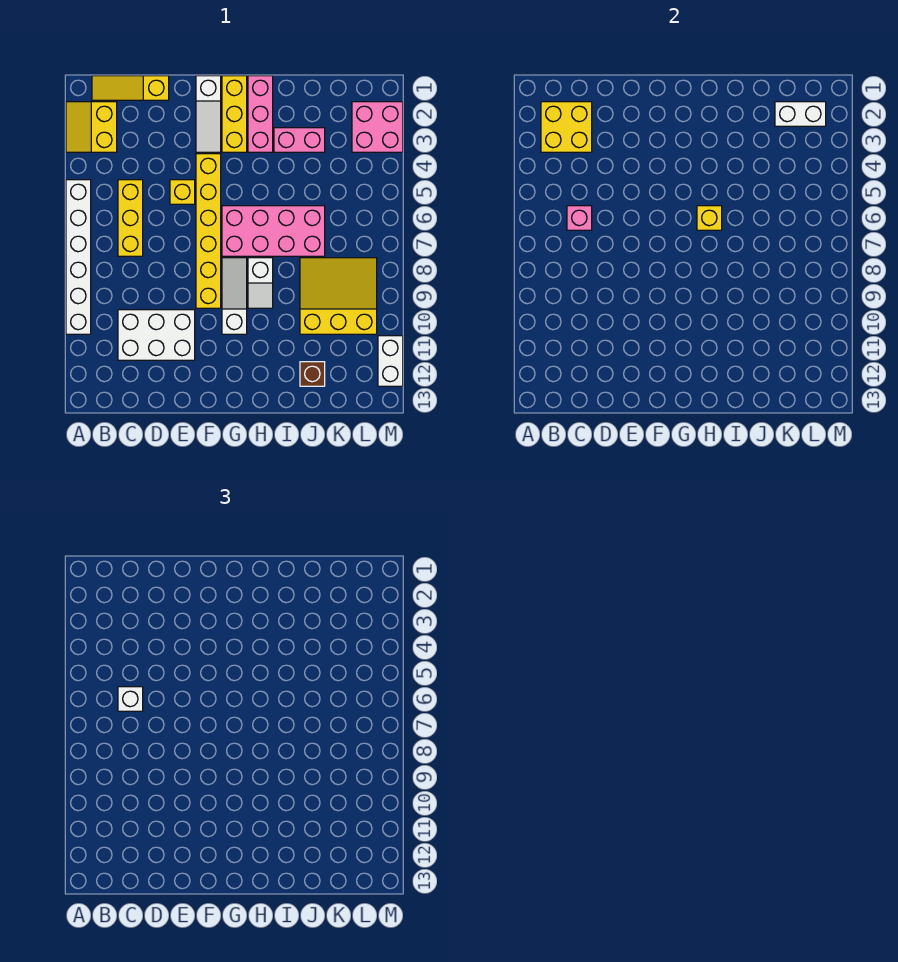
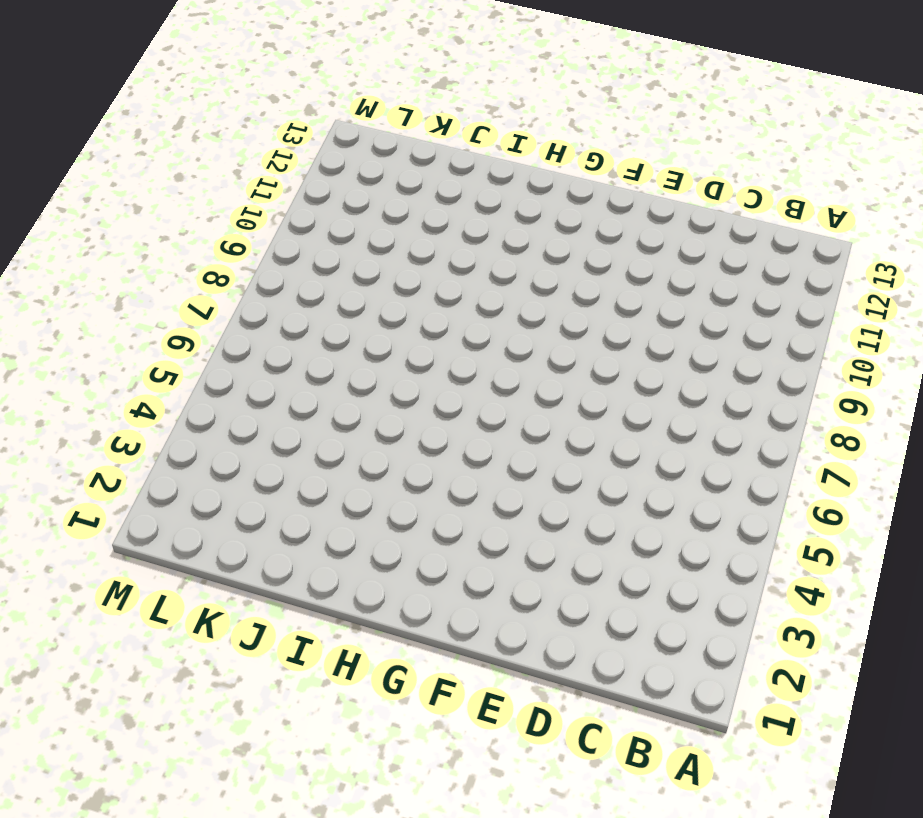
none -> yellow 2x2 slope [66,102,117,152]
none -> white 1x6 brick [66,180,91,334]
none -> yellow 1x3 slope [92,76,169,100]

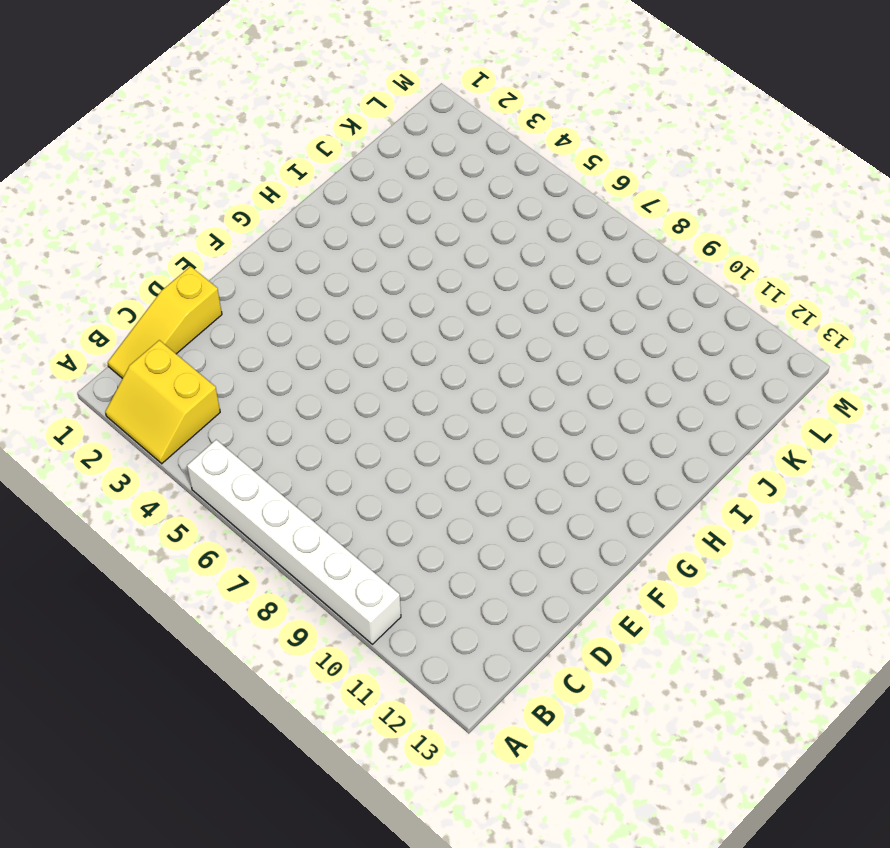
none -> yellow 1x3 brick [118,180,143,256]
none -> white 2x3 brick [118,310,195,360]
none -> yellow 1x1 brick [170,180,195,204]

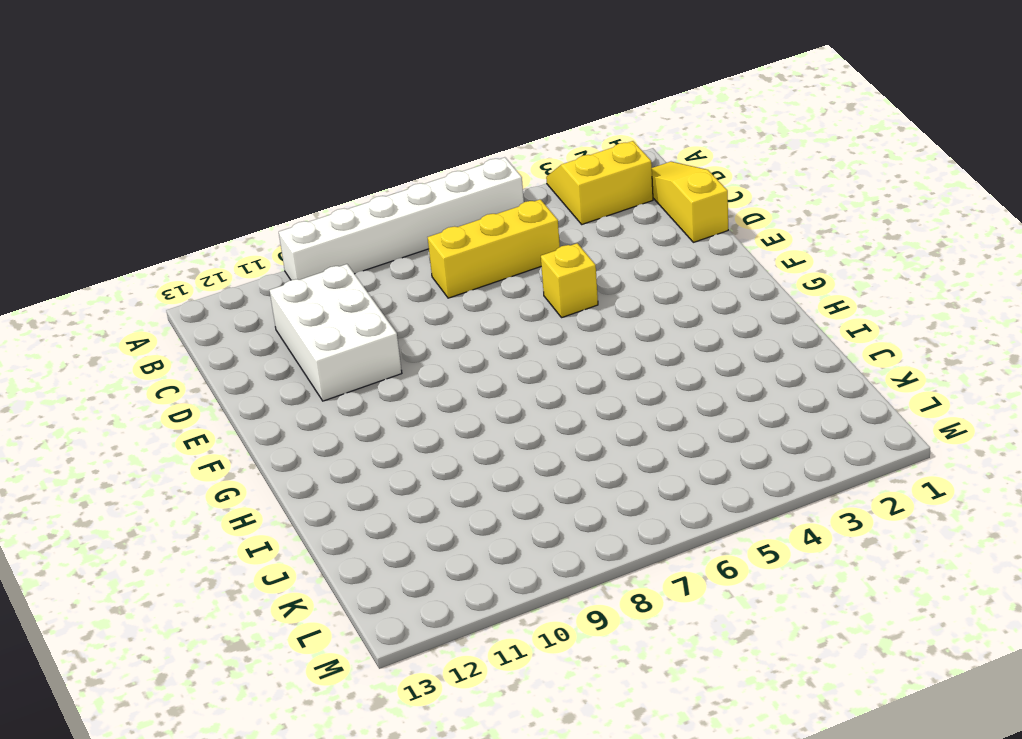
none -> white 1x3 slope [196,76,221,152]
none -> yellow 1x6 brick [196,154,221,308]
none -> yellow 1x3 brick [222,76,247,152]

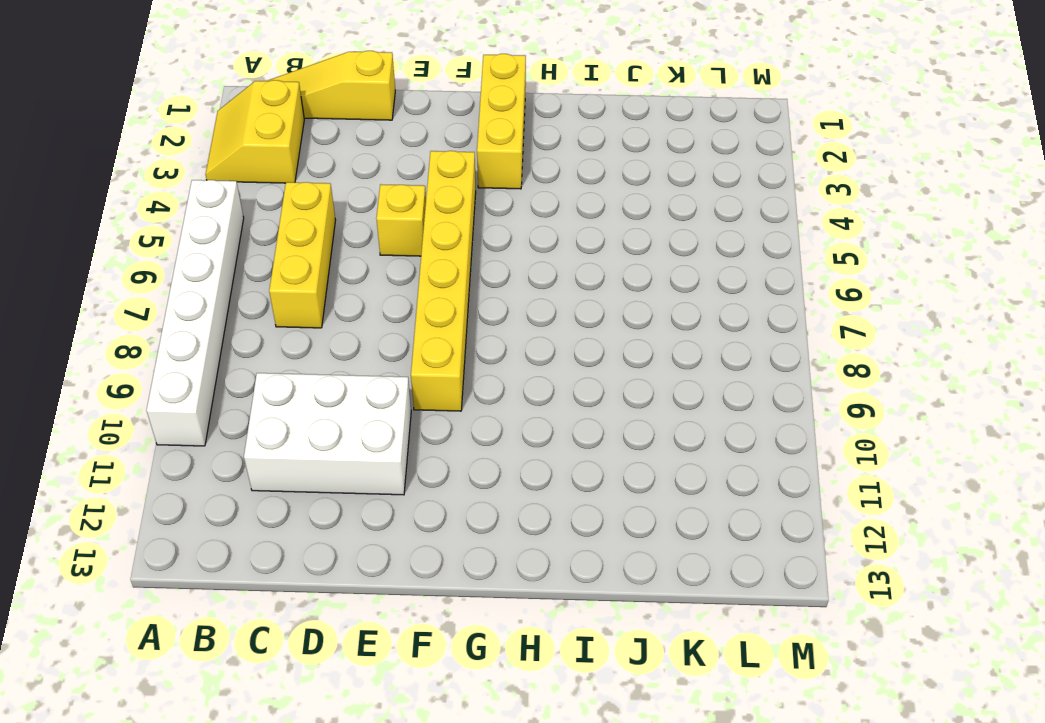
none -> white 1x3 slope [196,76,221,152]
none -> pink 2x4 brick [222,206,325,256]
none -> white 1x3 slope [222,258,247,334]

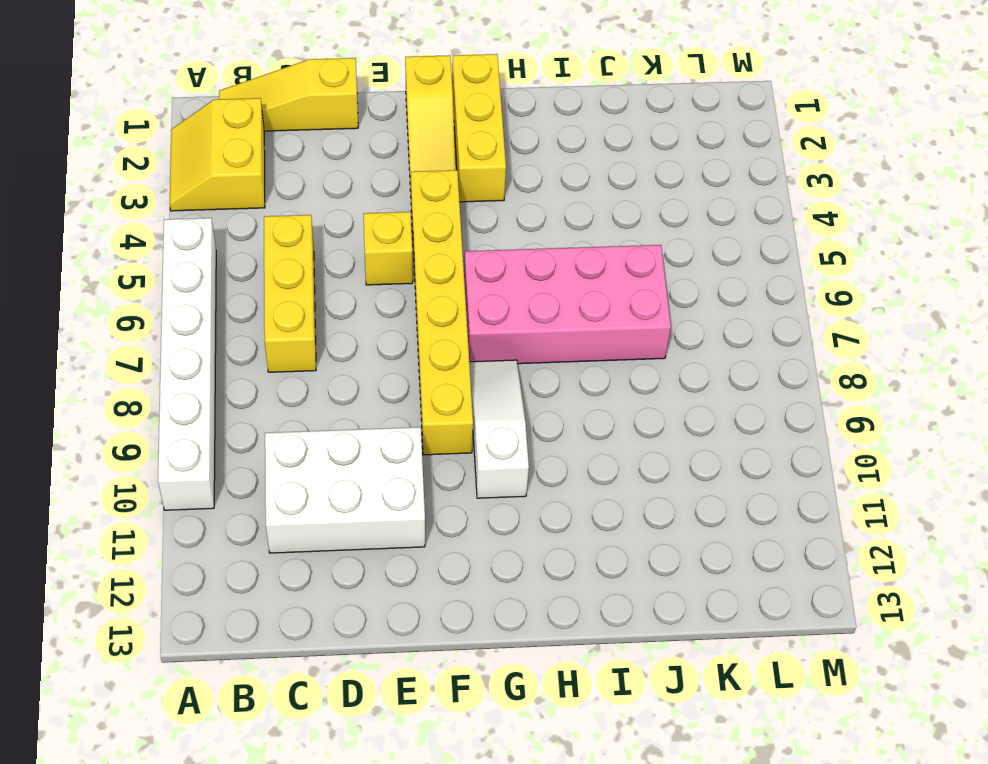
yellow 1x3 slope [405,55,456,191] -> white 1x3 slope [196,76,221,152]
none -> pink 1x3 brick [248,76,273,152]
none -> white 1x2 slope [248,258,273,308]
none -> pink 1x2 brick [274,128,325,152]

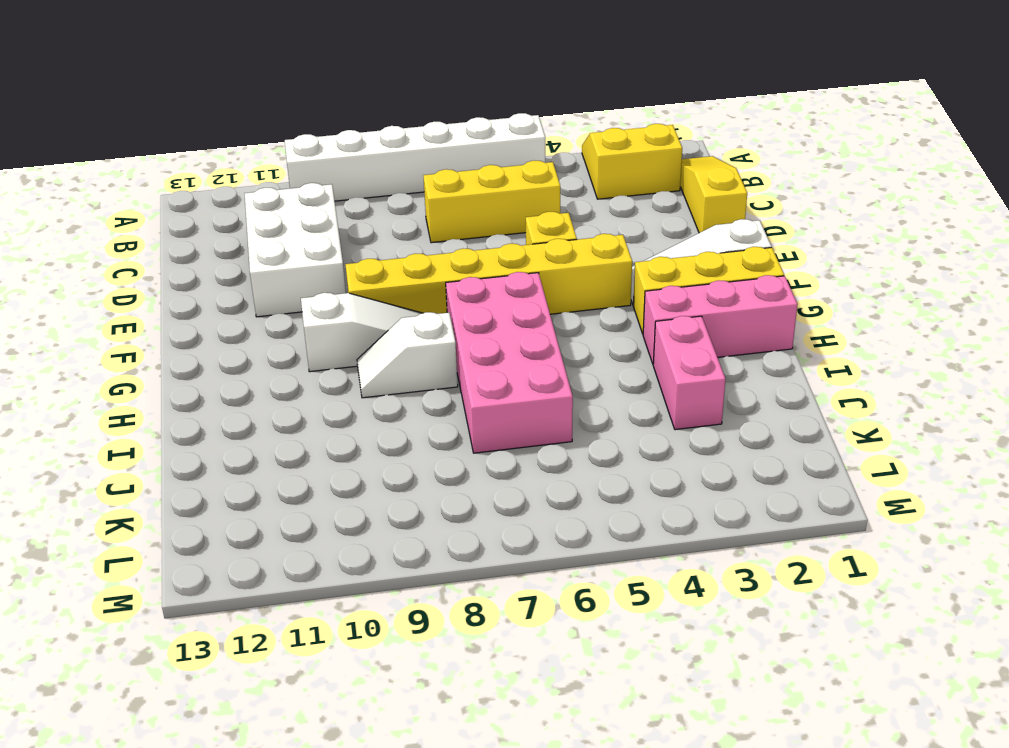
none -> yellow 3x3 slope [300,258,377,334]
none -> brown 1x1 brick [300,362,325,386]
none -> pink 2x2 brick [352,102,403,152]

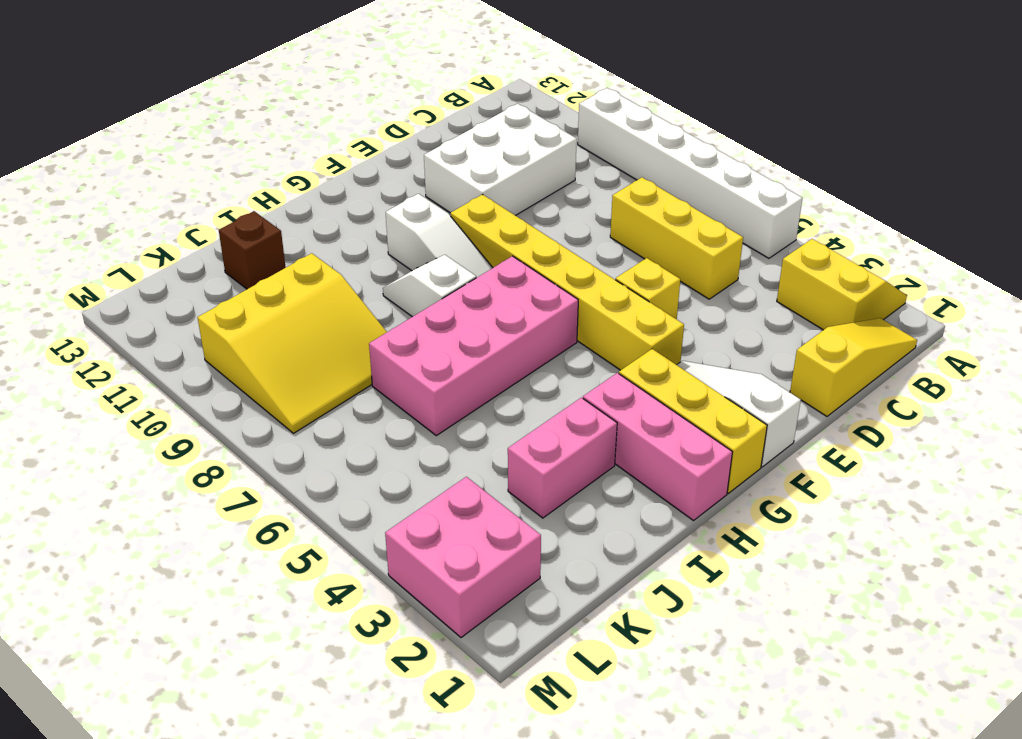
none -> white 1x2 brick [378,336,403,386]
none -> yellow 2x2 brick [541,102,592,152]
none -> pink 1x1 brick [567,206,592,230]

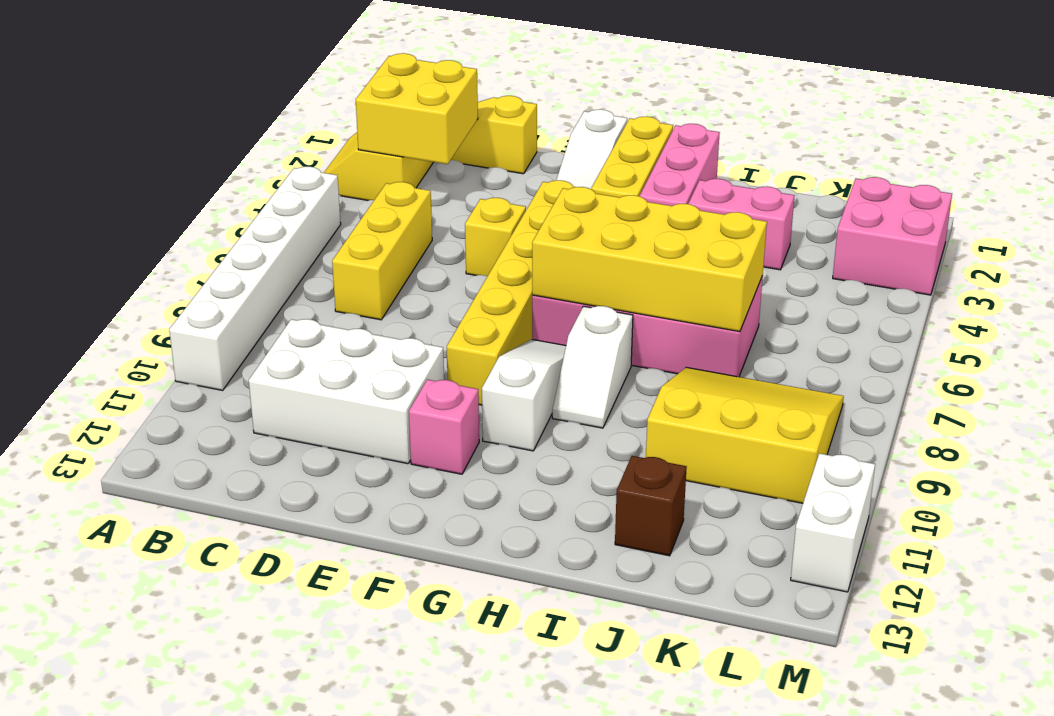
pink 1x1 brick [409,379,479,474] -> pink 1x1 brick moved to [567,206,592,230]
yellow 2x4 brick [532,187,767,332] -> yellow 1x1 brick [697,206,722,230]
none -> white 1x2 brick [775,102,826,126]
none -> white 1x1 brick [118,687,143,711]

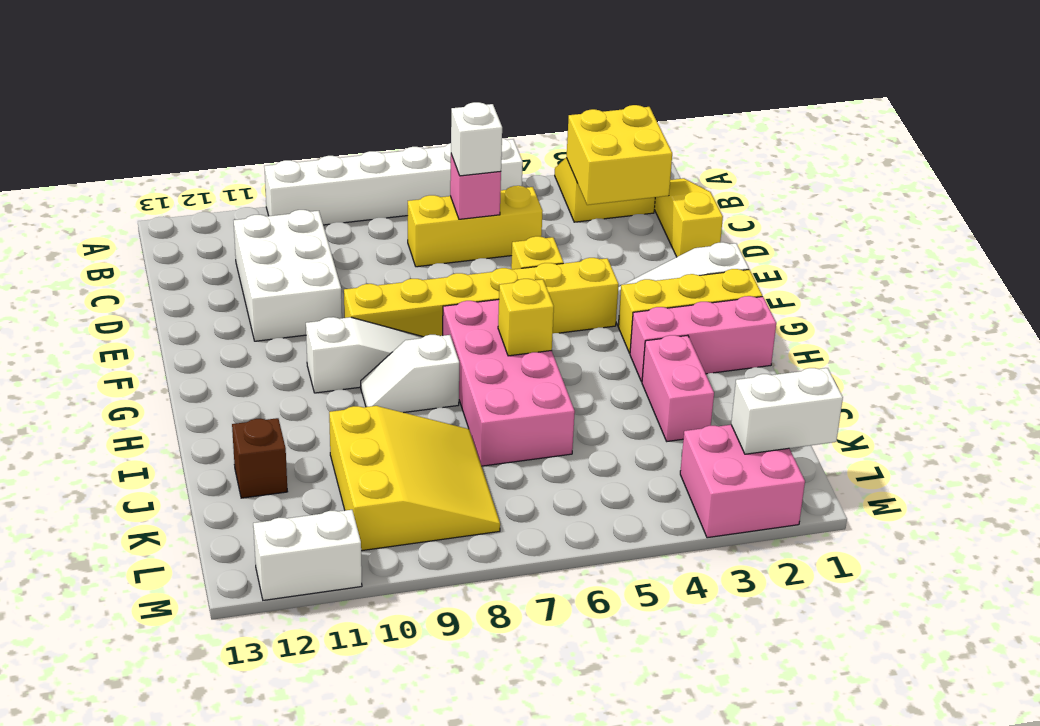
white 1x2 brick [731,368,843,454] -> white 1x2 brick turned to [775,102,826,126]

